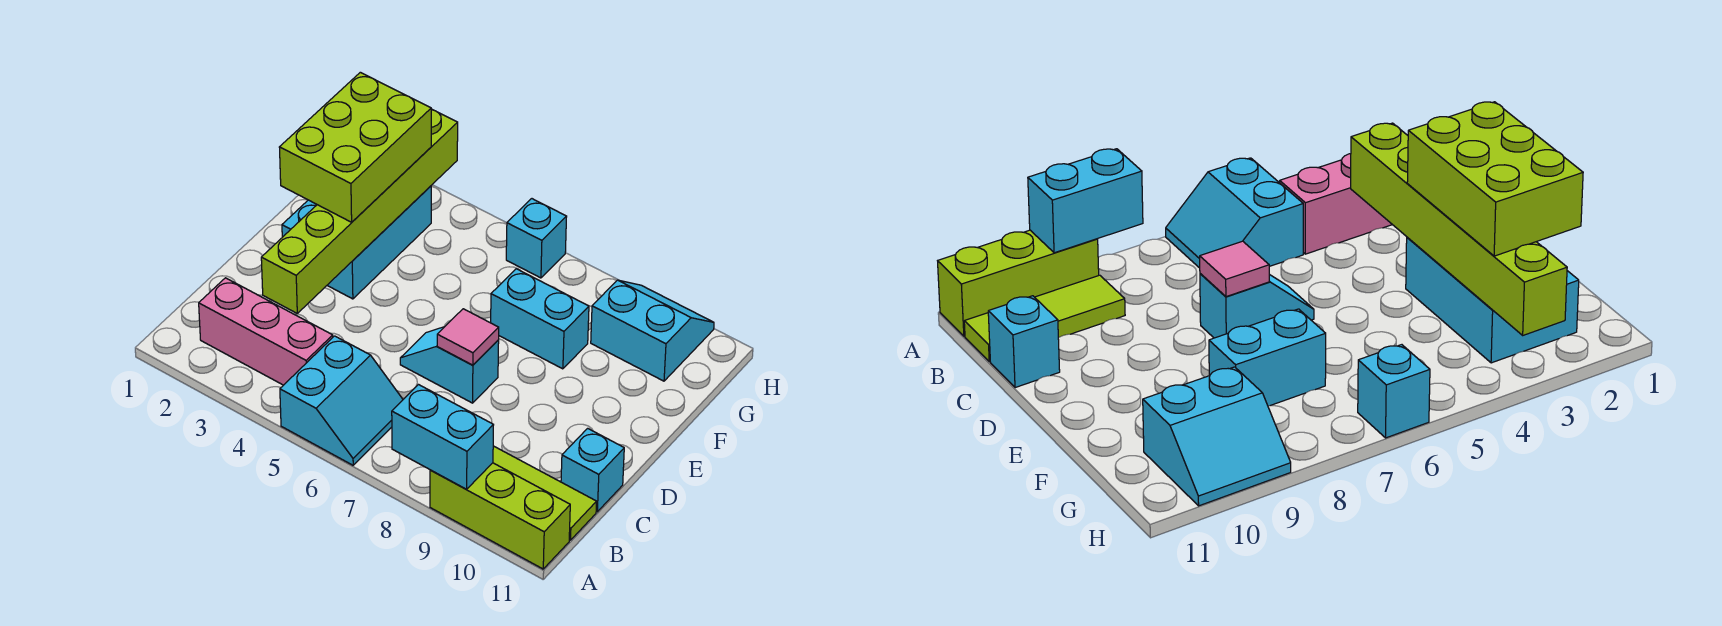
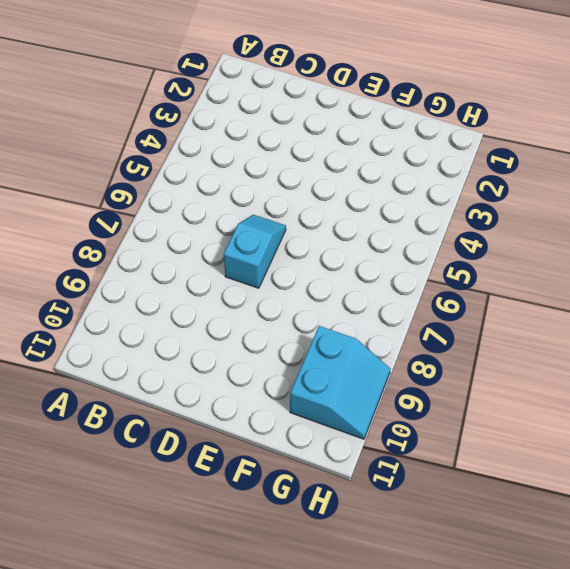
none -> cyan 2x2 slope [280,336,403,465]
none -> lime 1x3 brick [430,463,570,569]
none -> pink 1x3 brick [199,278,333,385]

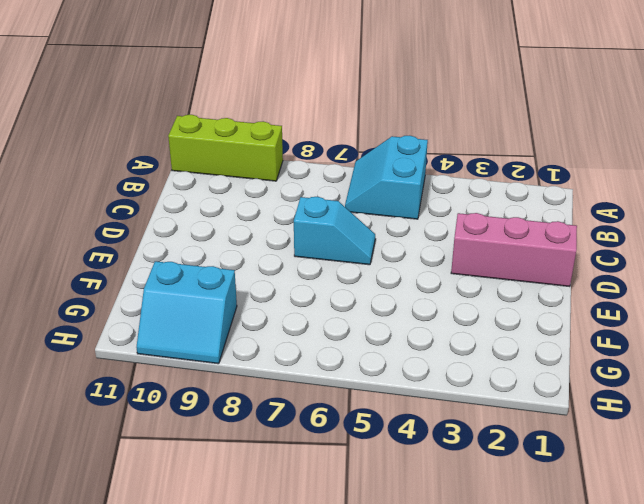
pink 1x3 brick [451,213,577,287] -> pink 1x3 brick moved to [199,278,333,385]
none -> lime 1x3 tile [493,446,597,540]
none -> cyan 1x1 brick [561,428,624,512]
none -> cyan 2x3 brick [282,186,431,299]

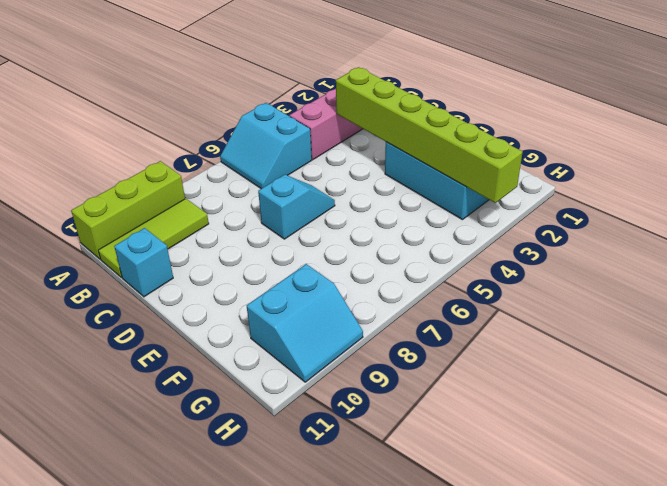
none -> cyan 1x2 brick [491,269,589,369]
none -> cyan 1x1 brick [506,199,567,278]
none -> cyan 1x2 brick [392,385,493,489]

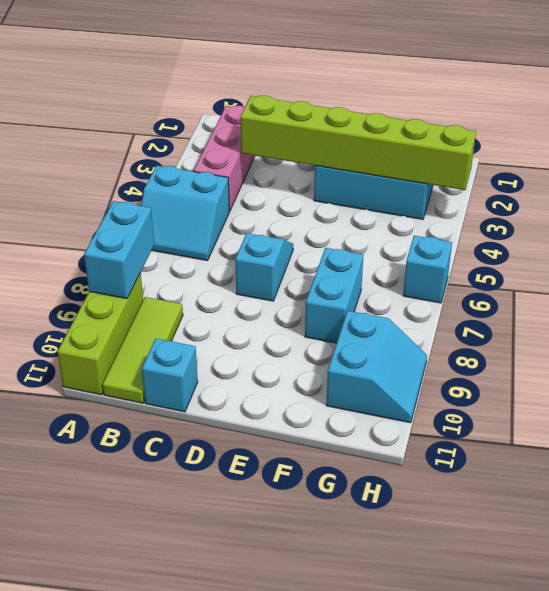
none -> pink 1x1 tile [437,309,499,365]
none -> lime 2x3 brick [279,72,431,222]

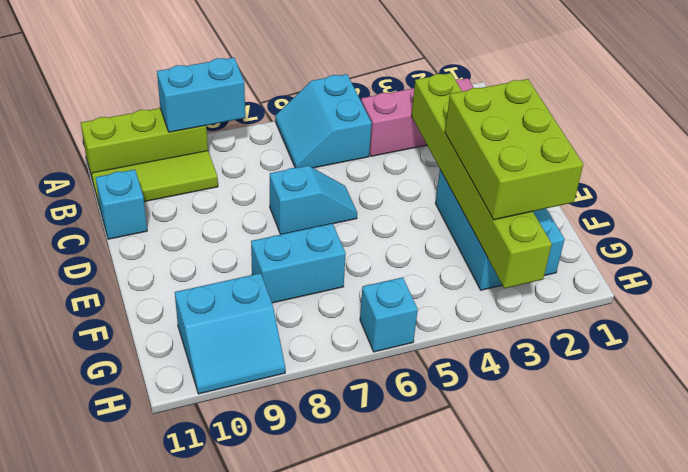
none -> pink 1x1 tile [437,309,499,365]

